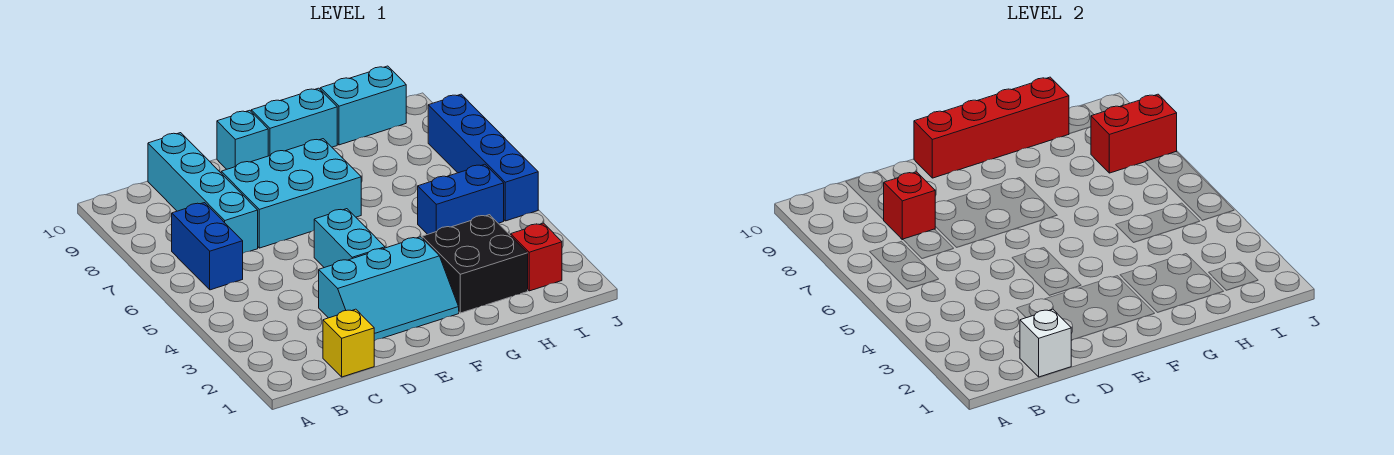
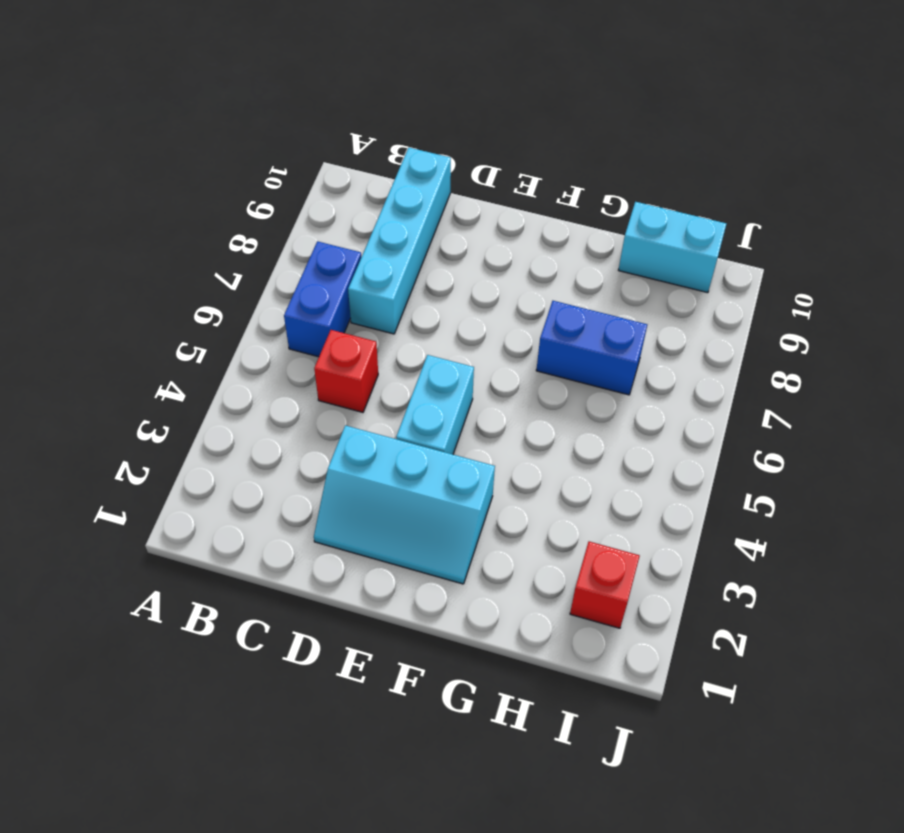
red 1x1 brick [314,330,378,412] -> red 1x1 brick moved to [884,172,935,240]
blue 1x2 brick [536,301,647,395] -> blue 1x2 brick moved to [418,164,504,234]
none -> yellow 1x1 brick [323,309,374,377]
none -> cyan 2x3 brick [221,139,361,248]
none -> cyan 1x1 brick [217,110,268,169]

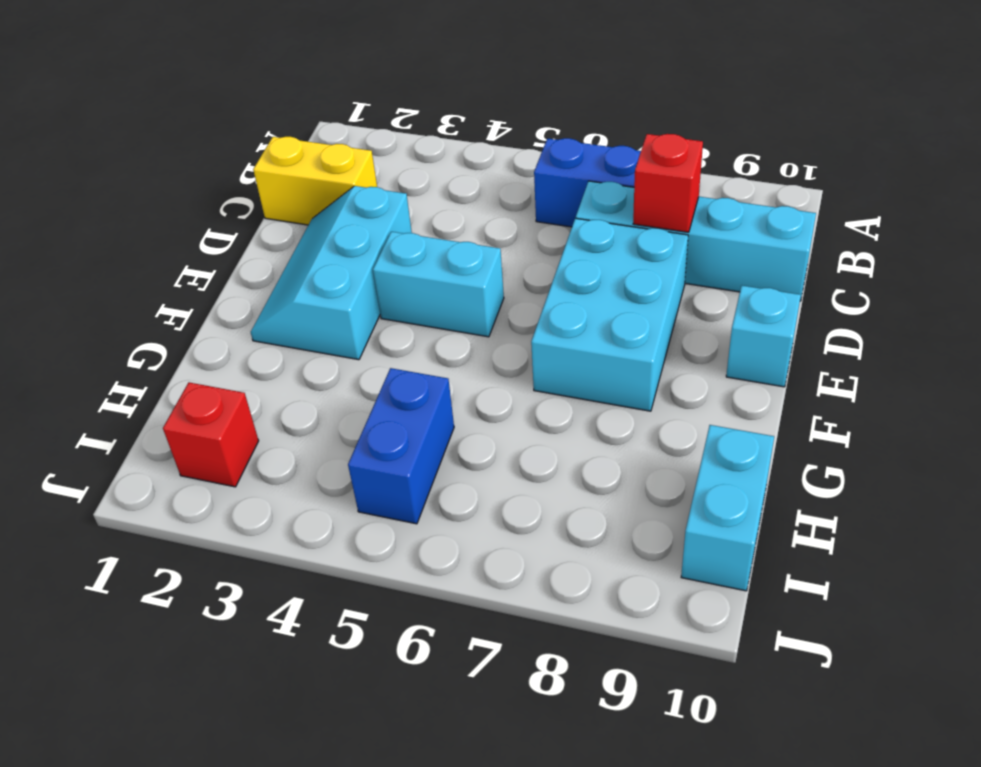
yellow 1x2 brick [253,137,377,225] -> yellow 1x1 brick [323,309,374,377]
none -> cyan 1x2 brick [251,88,337,156]
none -> black 2x2 brick [422,215,528,313]
none -> blue 1x4 brick [428,94,538,221]

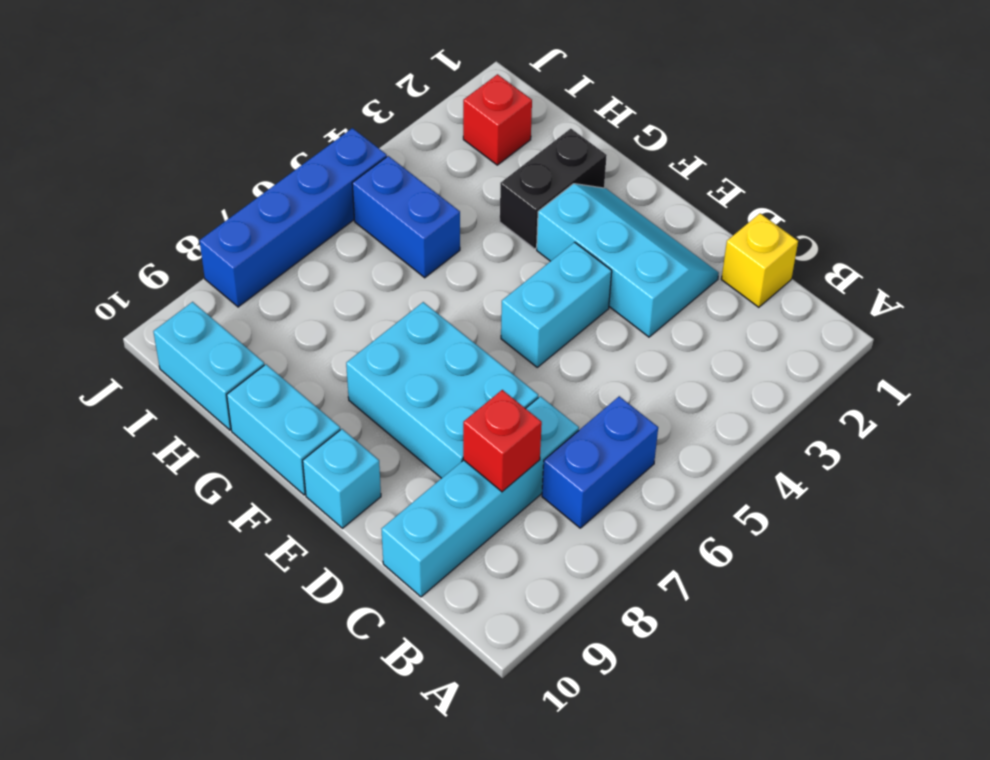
black 1x2 brick [500,129,607,249] -> black 2x2 brick [422,215,528,313]
none -> white 1x1 brick [1020,309,1072,377]
none -> red 1x4 brick [914,77,1069,178]
none -> red 1x2 brick [1091,94,1177,173]

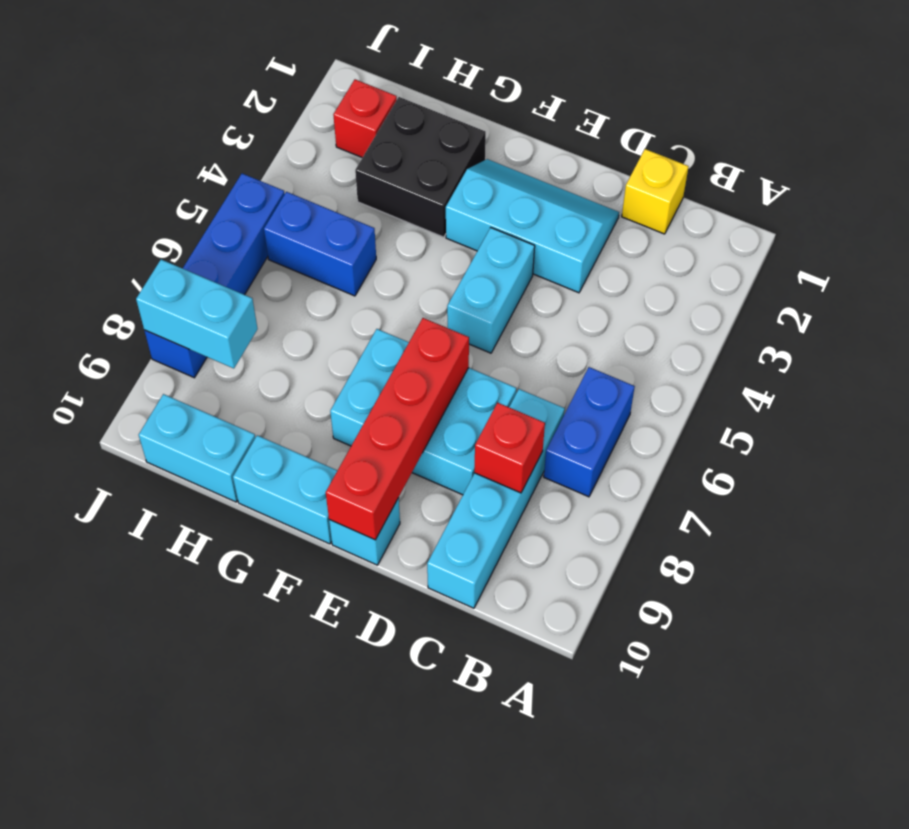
red 1x4 brick [326,318,469,540] -> red 1x4 brick turned to [914,77,1069,178]
cyan 1x2 brick [136,260,258,368] -> red 1x2 brick [1091,94,1177,173]
none -> white 1x1 brick [1020,309,1072,377]

